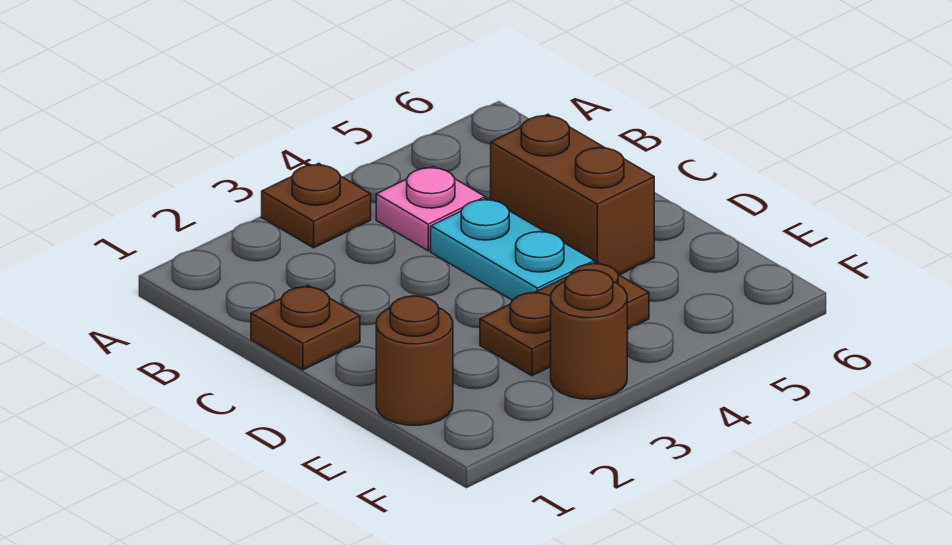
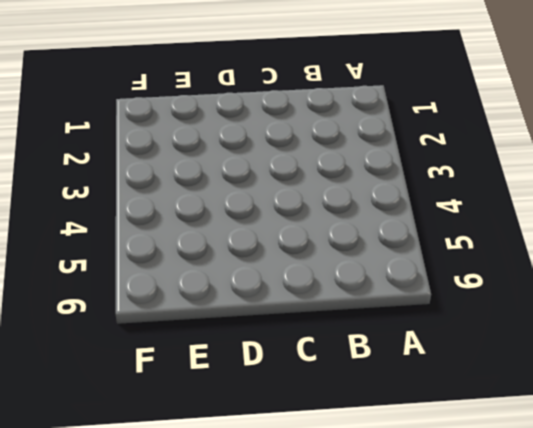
none -> brown 1x1 plate [262,163,371,248]
none -> pink 1x1 plate [376,166,485,251]

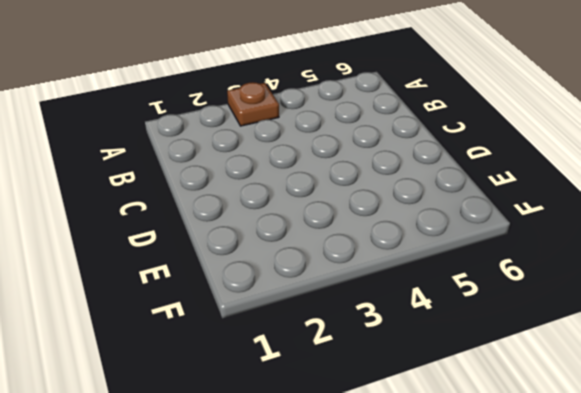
none -> pink 1x1 plate [376,166,485,251]
none -> brown 1x1 plate [251,286,360,370]

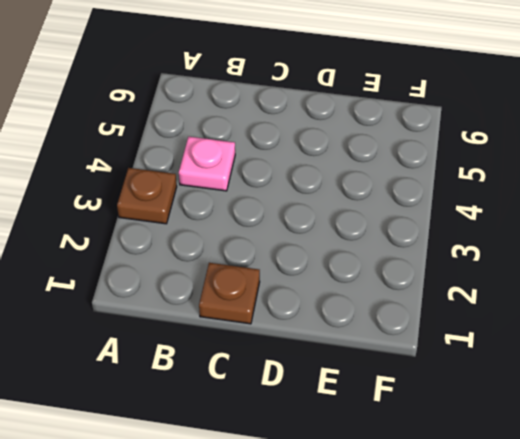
none -> cyan 1x2 plate [431,198,594,300]
none -> brown 1x2 brick [491,114,654,275]

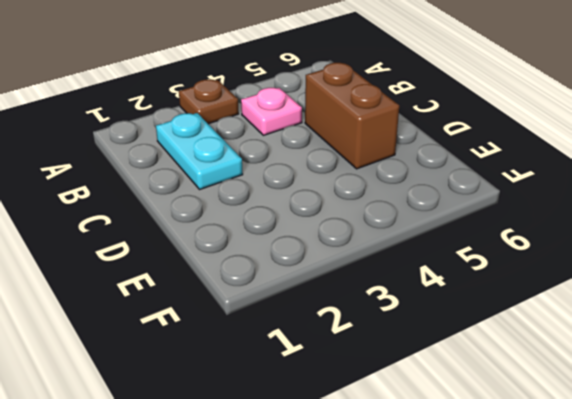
cyan 1x2 plate [156,113,243,189] -> cyan 1x2 plate moved to [431,198,594,300]
none -> brown 1x1 plate [251,286,360,370]
none -> brown 1x1 round brick [376,296,453,425]

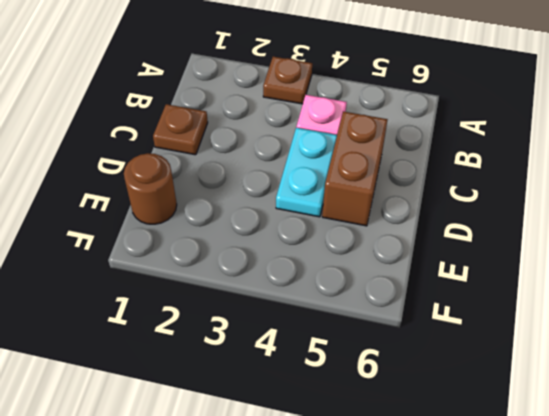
none -> brown 1x2 plate [480,262,649,376]
none -> brown 1x1 round brick [551,270,627,399]

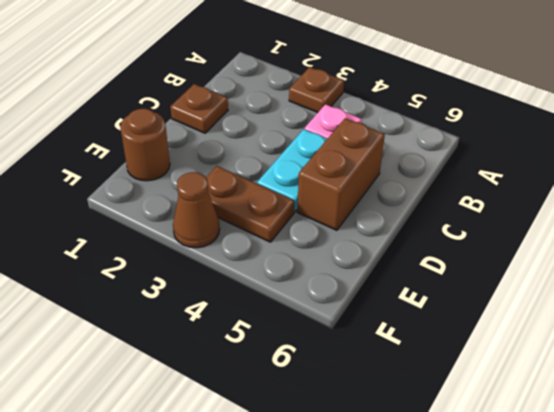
brown 1x1 cone [173,172,220,248] -> brown 1x1 round brick [551,270,627,399]

